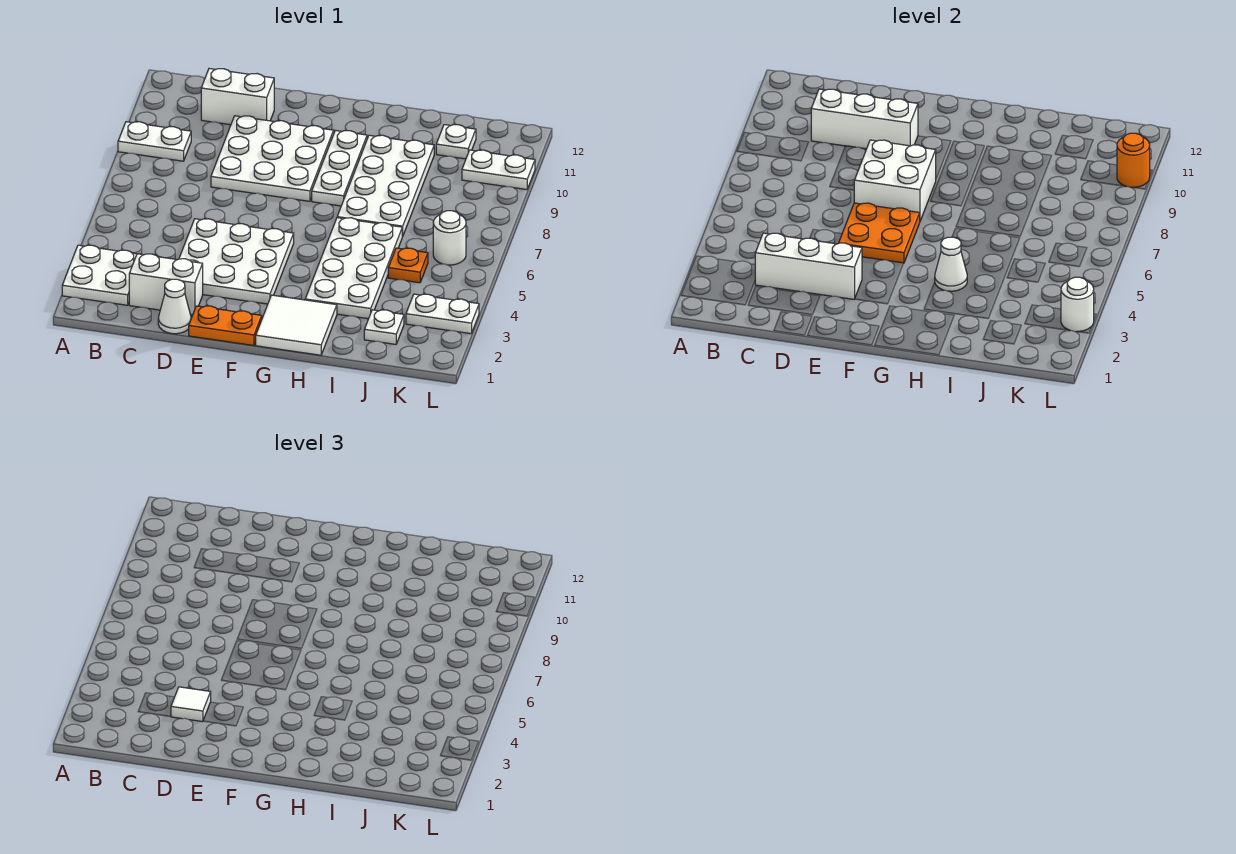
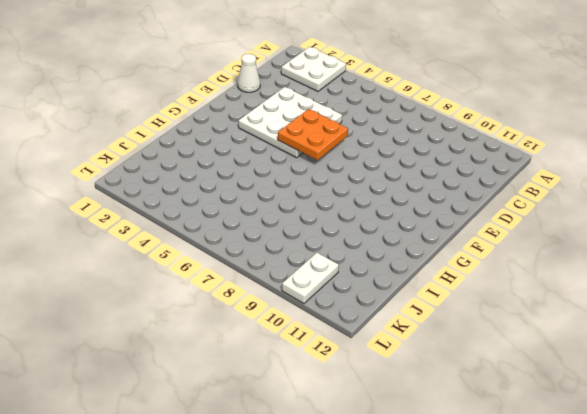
none -> white 1x2 plate [118,122,191,161]
none -> white 1x2 brick [129,254,203,315]
none -> white 1x2 brick [201,69,274,125]

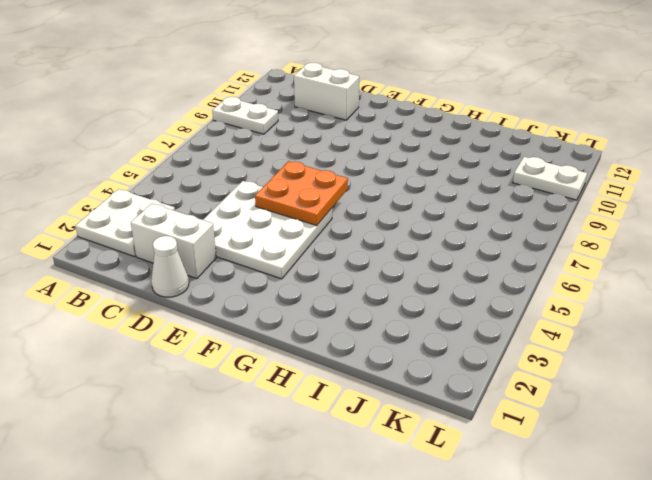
none -> white 3x3 plate [211,116,334,201]
none -> orange 1x2 plate [189,306,262,346]
none -> white 2x2 tile [256,295,337,355]

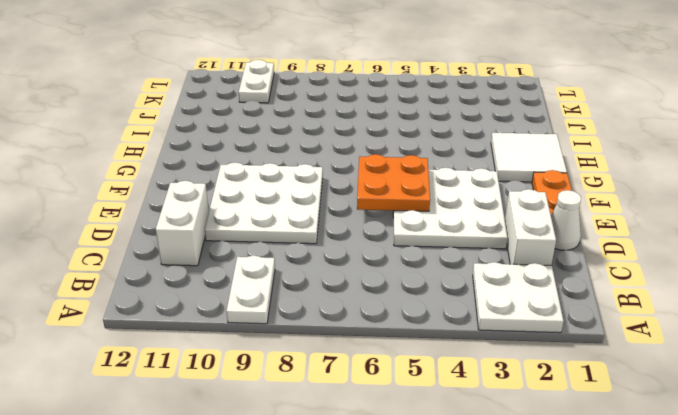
none -> white 1x3 plate [312,130,367,206]
none -> white 2x4 plate [305,218,403,319]
none -> white 2x4 plate [337,135,434,236]

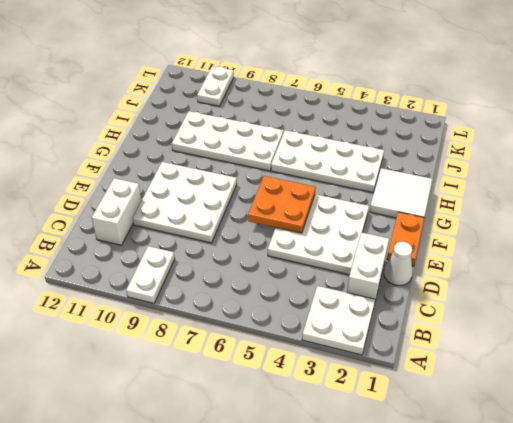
none -> white 1x3 plate [312,130,367,206]
none -> white 1x1 plate [364,310,404,344]
none -> orange 1x1 plate [388,248,428,283]

